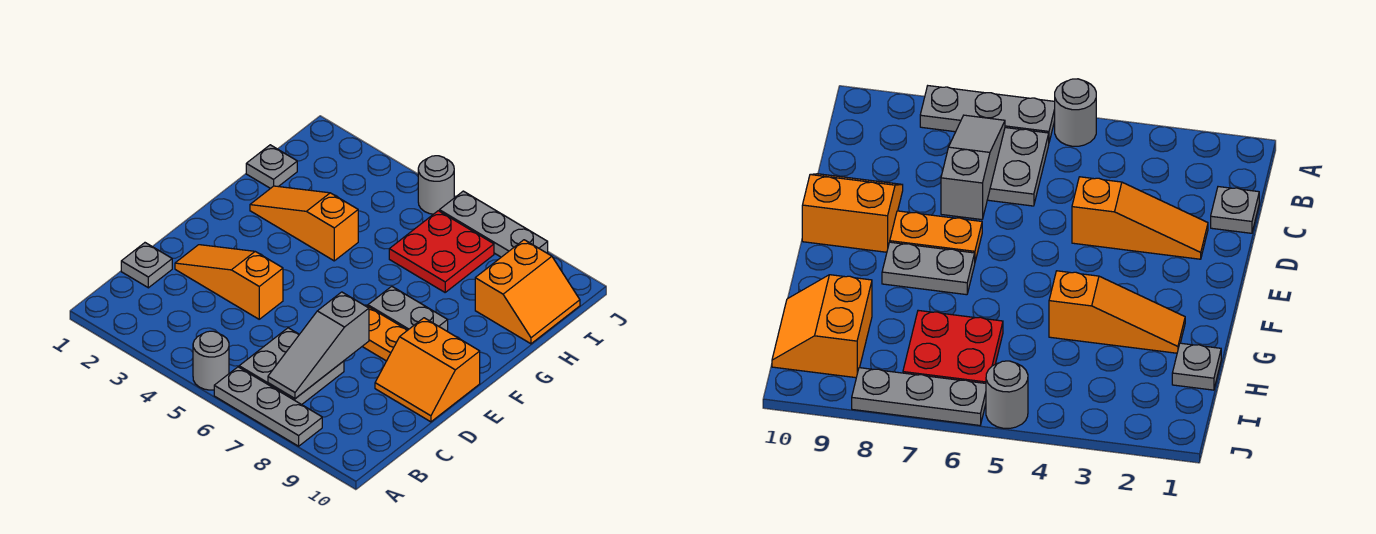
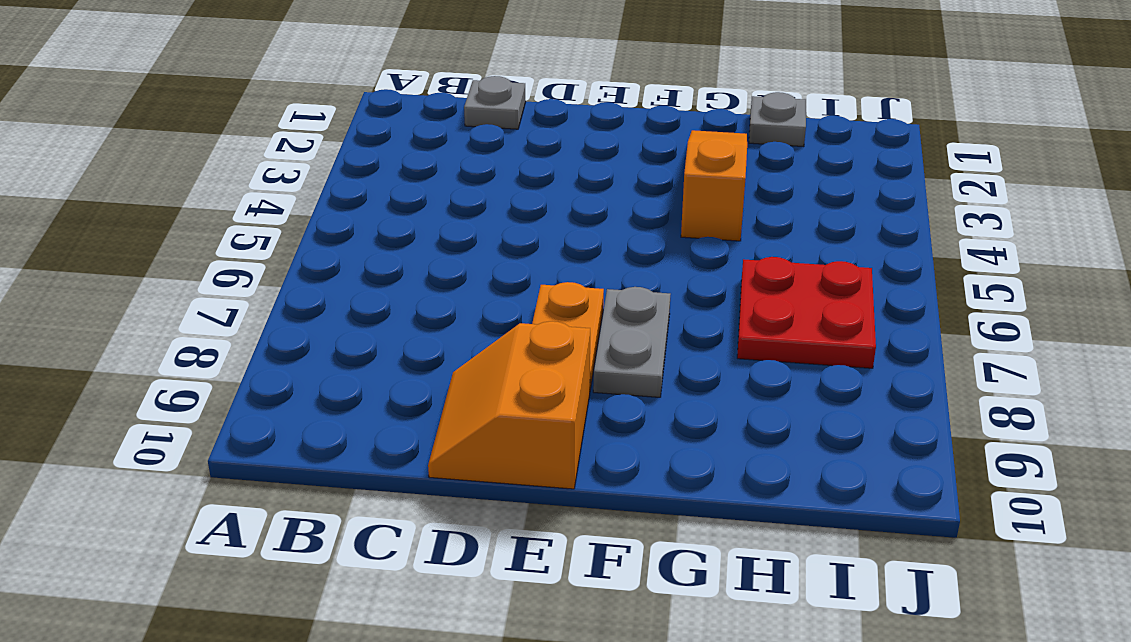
none -> grey 1x1 round brick [193,331,229,390]
none -> grey 1x3 plate [214,367,322,446]
none -> grey 2x2 plate [239,328,344,405]

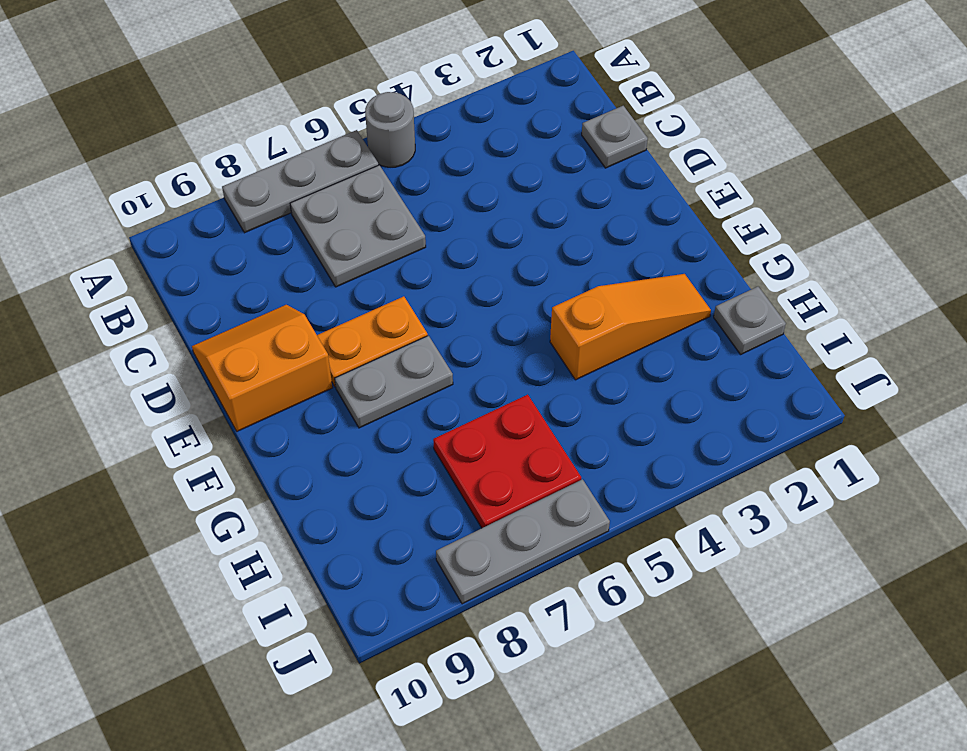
none -> orange 1x3 slope [175,245,283,319]
none -> orange 2x2 slope [475,240,580,344]
none -> grey 1x1 round brick [418,156,454,214]

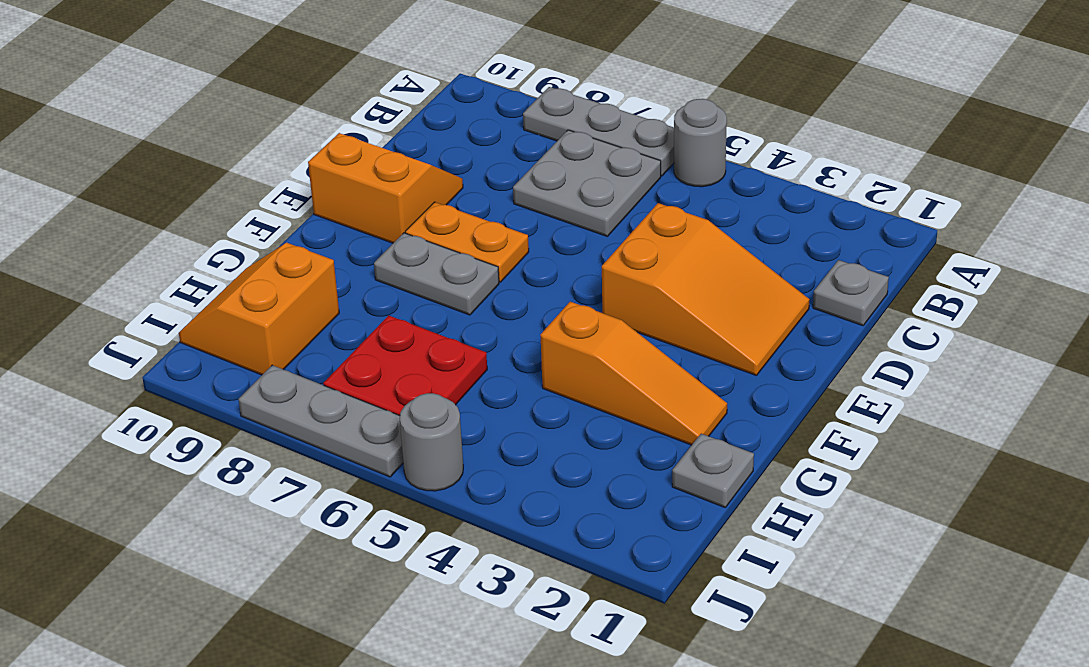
orange 2x3 slope [602,203,810,376] -> orange 1x3 slope [175,245,283,319]
none -> grey 1x3 slope [268,292,369,399]

